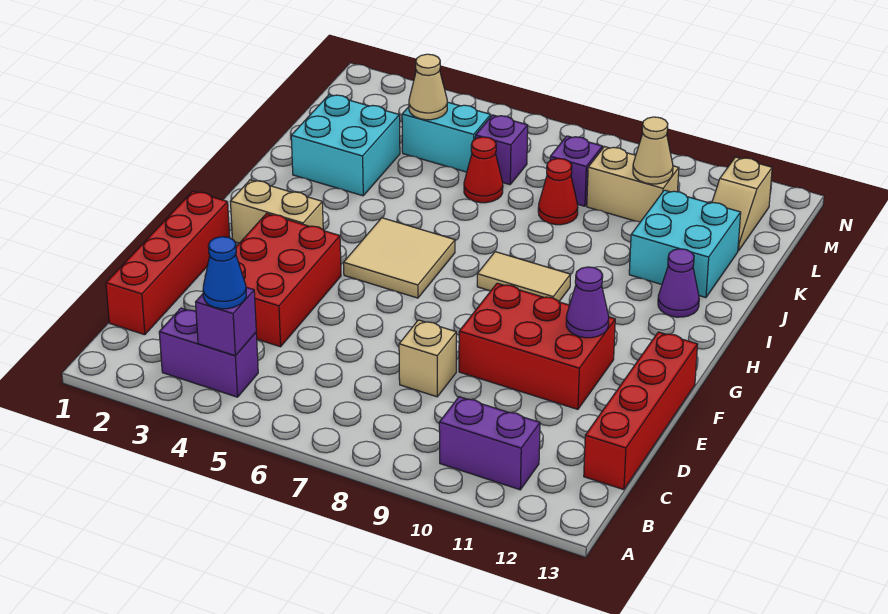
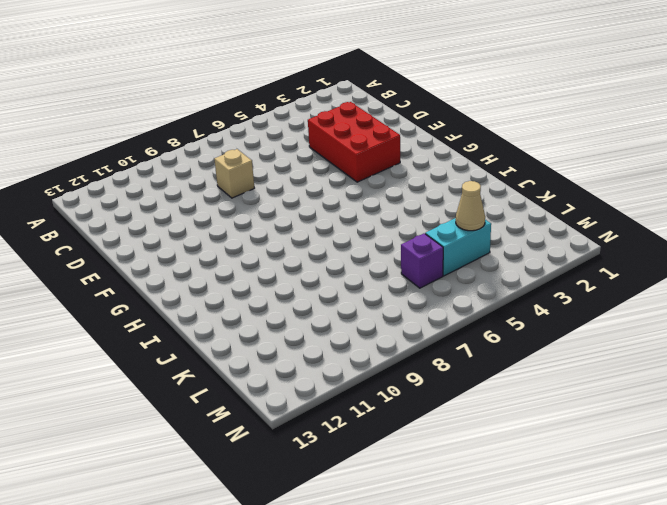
none -> purple 1x2 brick [159,308,258,397]
none -> purple 1x2 brick [439,397,540,490]
none -> red 1x4 brick [106,191,230,335]

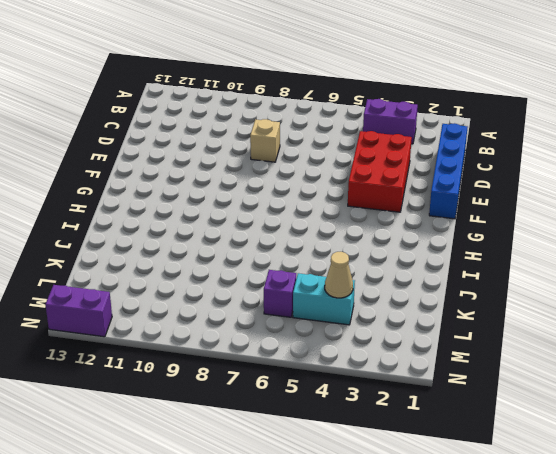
blue 1x4 brick [429,123,467,219] -> red 1x4 brick [106,191,230,335]
purple 1x2 brick [45,285,112,337] -> purple 1x2 brick moved to [439,397,540,490]
none -> red 1x4 brick [584,332,698,490]
none -> red 2x3 brick [459,283,615,409]
none -> tan 1x2 brick [230,180,323,243]

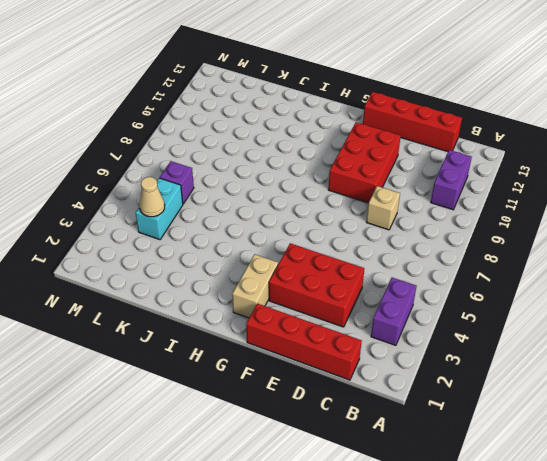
none -> tan 2x2 tile [344,218,455,298]
none -> tan 1x2 tile [477,252,571,302]
none -> purple 1x1 cone [658,249,699,317]

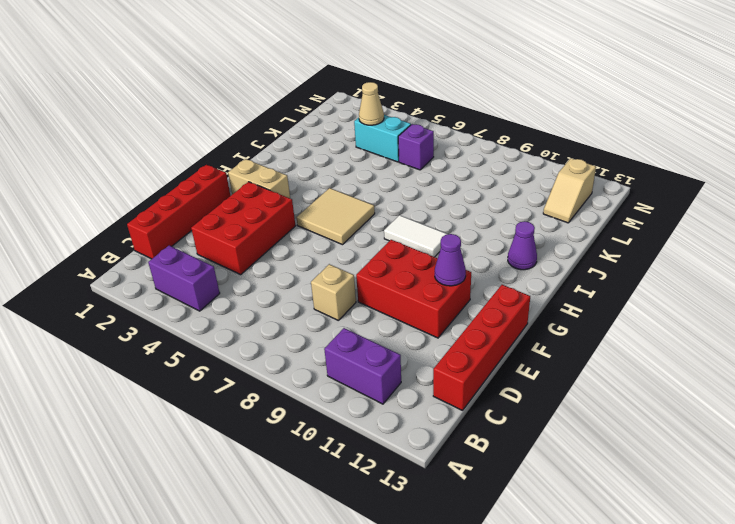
white 1x2 tile [384,215,447,257] -> tan 1x2 tile [477,252,571,302]
none -> cyan 2x2 brick [291,95,400,196]
none -> cyan 2x2 brick [629,190,741,298]
none -> red 1x1 cone [464,137,503,203]

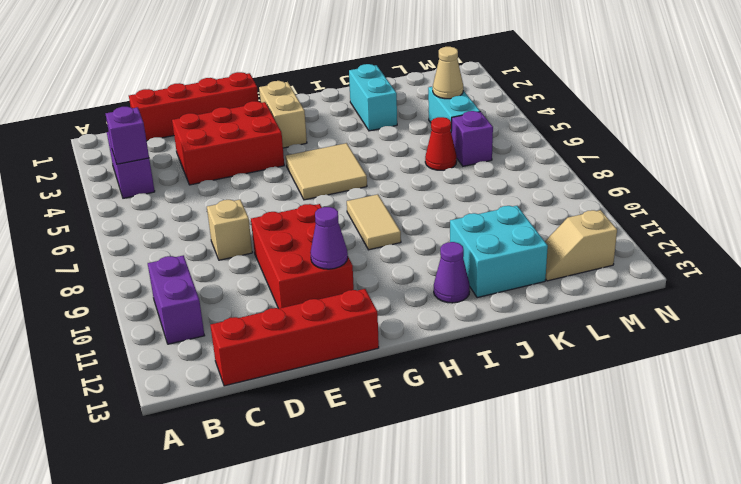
cyan 1x2 brick [349,64,397,131] -> cyan 2x2 brick [291,95,400,196]
none -> red 1x1 cone [538,158,578,225]
none -> purple 1x1 brick [550,136,603,206]
none -> tan 1x2 brick [587,147,679,222]

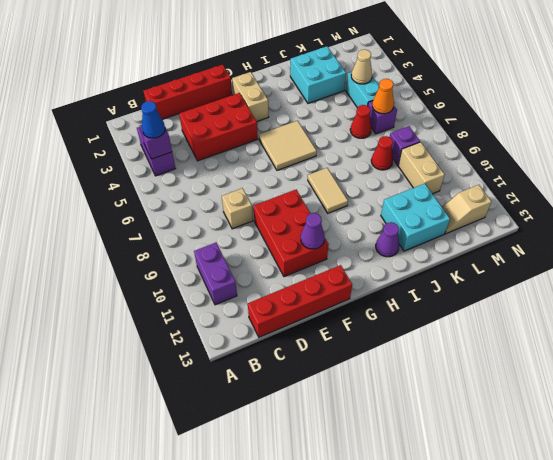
orange 1x1 cone [372,79,394,114] -> none
none -> tan 1x1 cone [633,117,673,184]

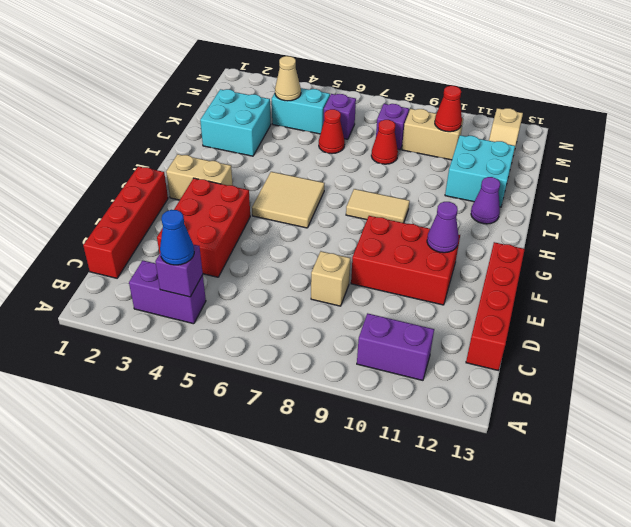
red 1x1 cone [435,86,462,132] -> tan 1x1 cone [633,117,673,184]

